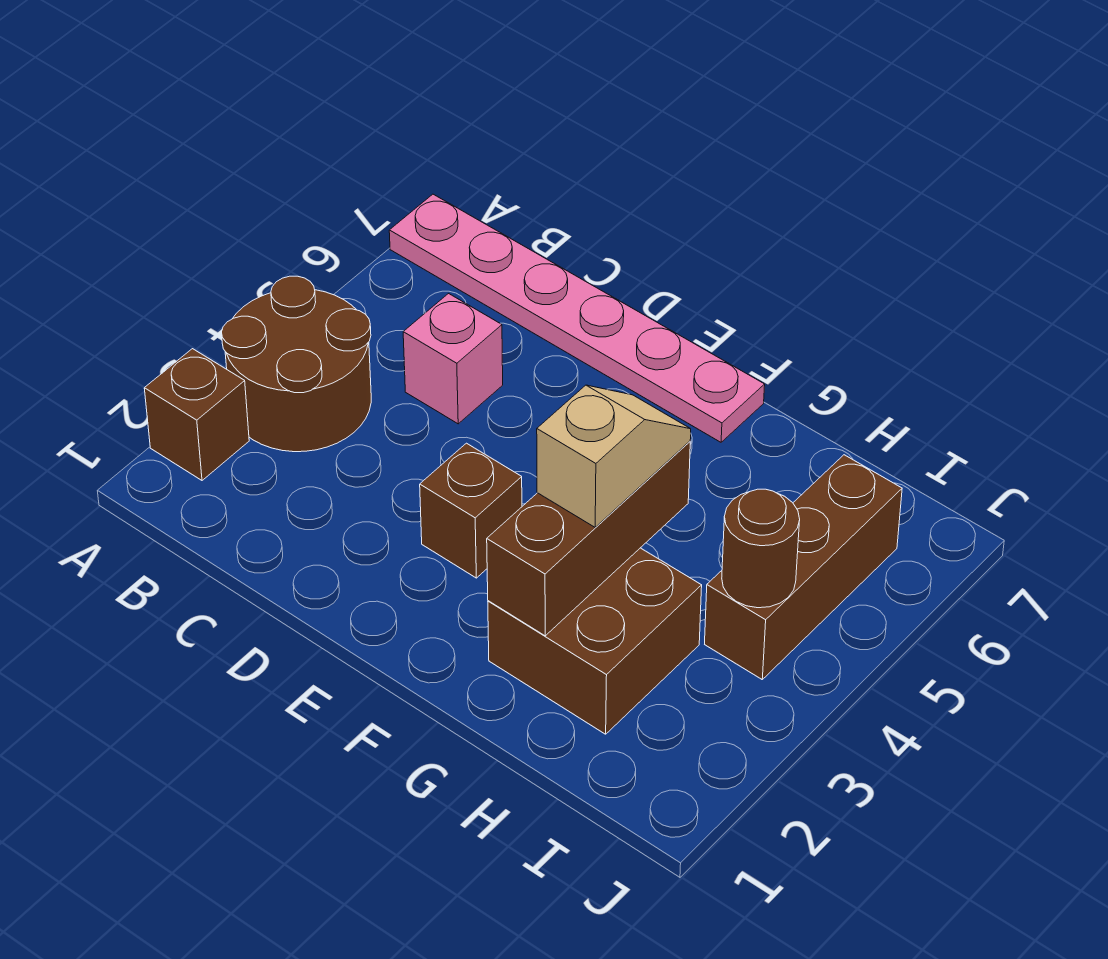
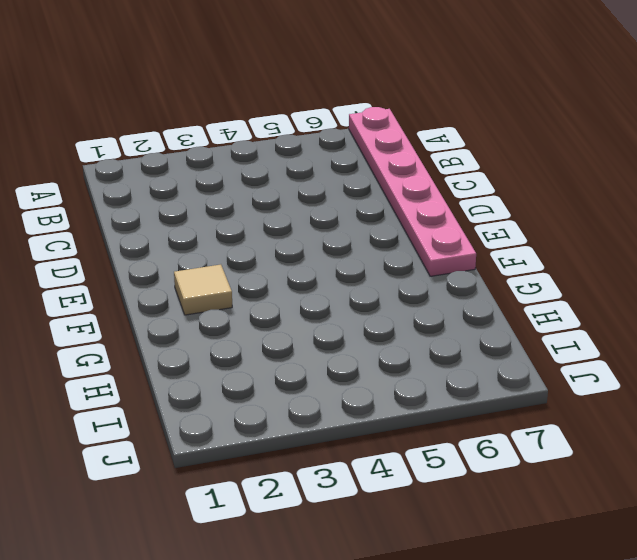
tan 1x1 tile [174,265,232,315] -> none
none -> brown 1x1 brick [144,349,249,480]
none -> brown 2x2 round brick [222,276,371,452]

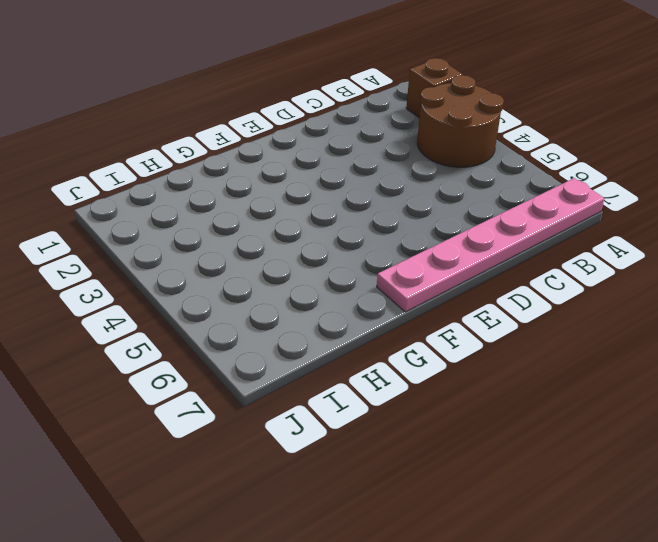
none -> pink 1x1 brick [403,294,503,424]
none -> brown 1x1 brick [420,443,522,578]

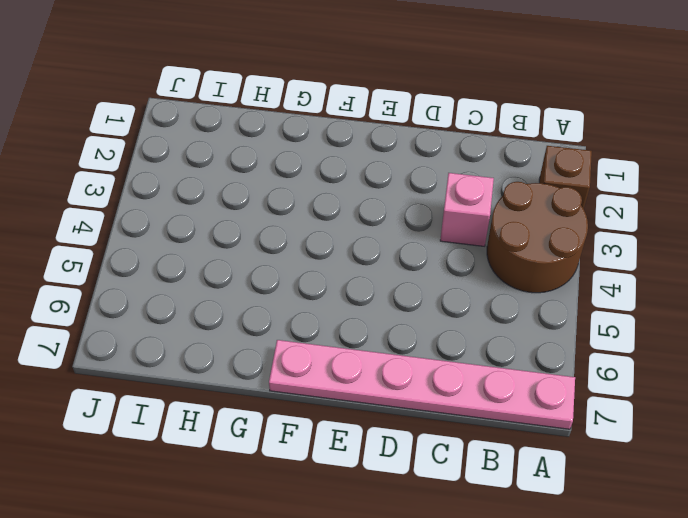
pink 1x1 brick [440,173,494,246] -> pink 1x1 brick moved to [403,294,503,424]
none -> brown 1x1 brick [420,443,522,578]
none -> brown 2x2 brick [488,548,702,734]

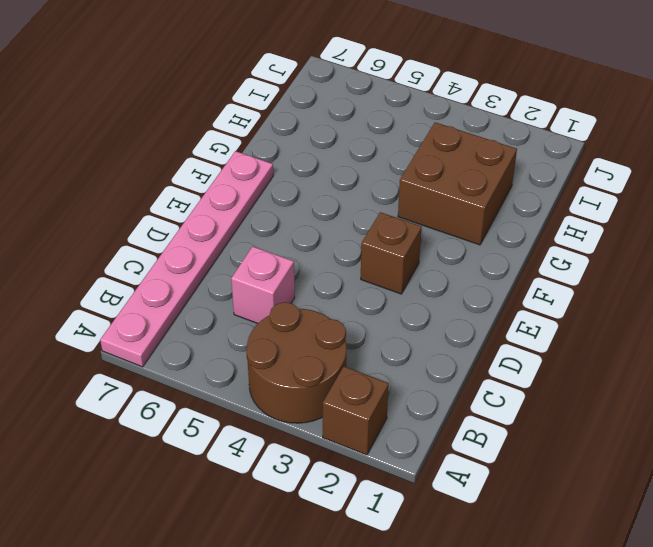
none -> brown 1x3 brick [705,455,902,679]
none -> brown 1x3 brick [487,441,690,636]

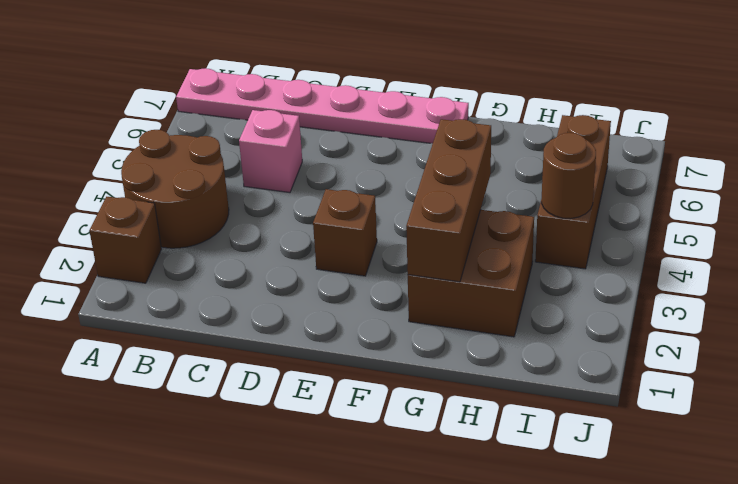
none -> tan 1x2 slope [537,385,691,527]

